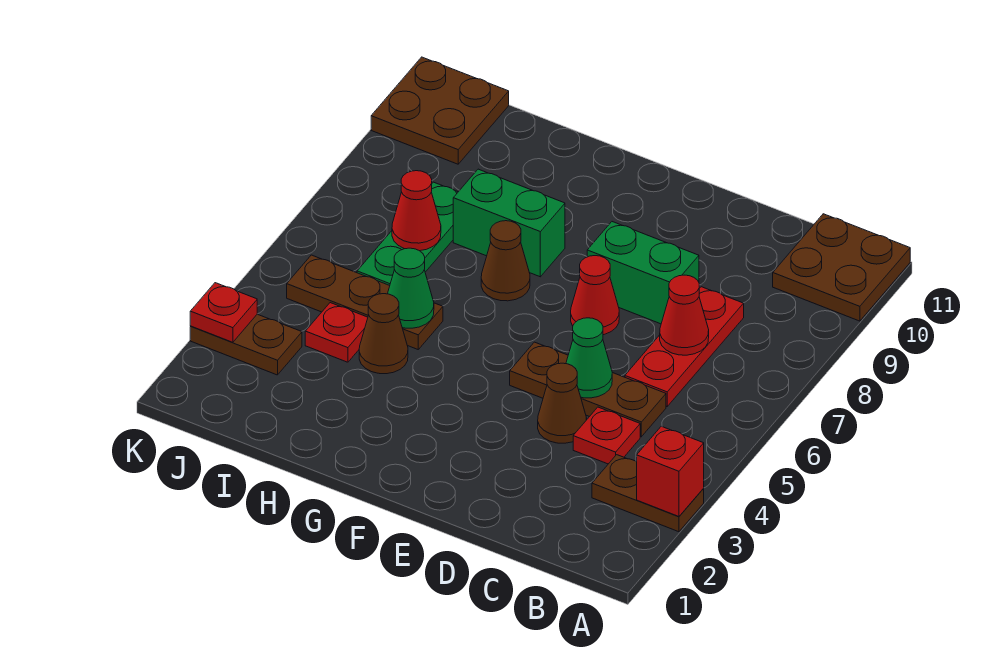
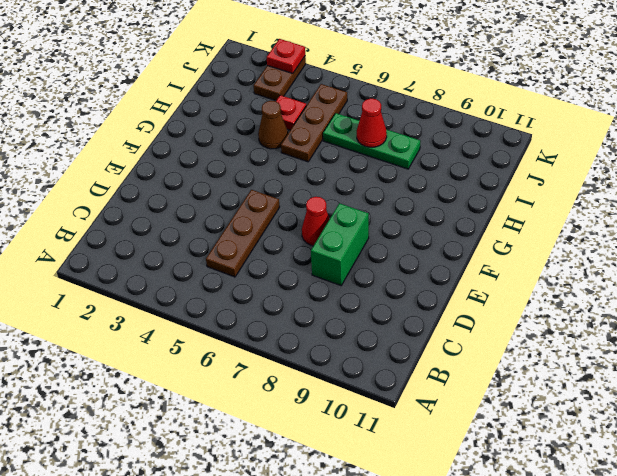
none -> brown 1x2 plate [592,455,704,532]
none -> brown 2x2 plate [773,214,910,321]
none -> red 1x1 plate [573,407,640,464]

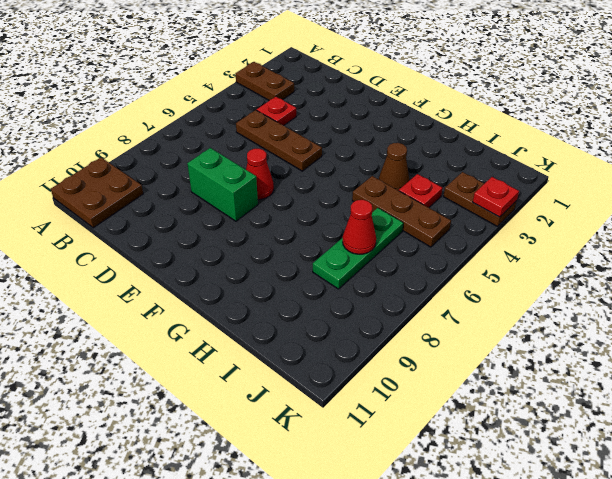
none -> red 1x3 plate [625,287,744,406]
none -> brown 1x1 cone [538,363,587,443]
none -> brown 1x1 cone [481,221,530,301]

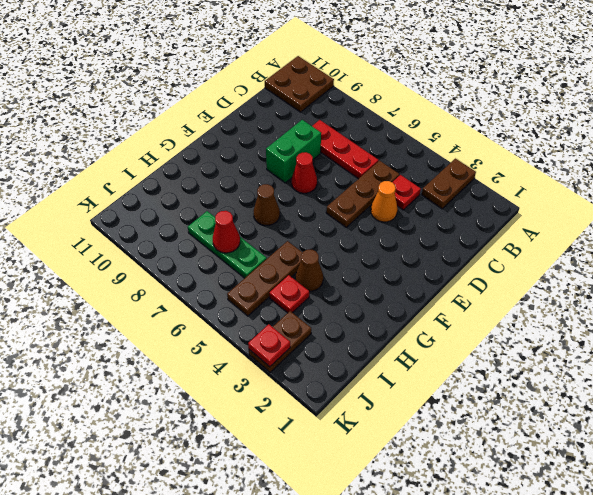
orange 1x1 cone [371,181,398,222] -> brown 1x1 cone [538,363,587,443]
none -> green 1x2 brick [453,169,565,277]
none -> brown 2x2 plate [371,57,509,164]
none -> red 1x1 brick [637,426,704,516]

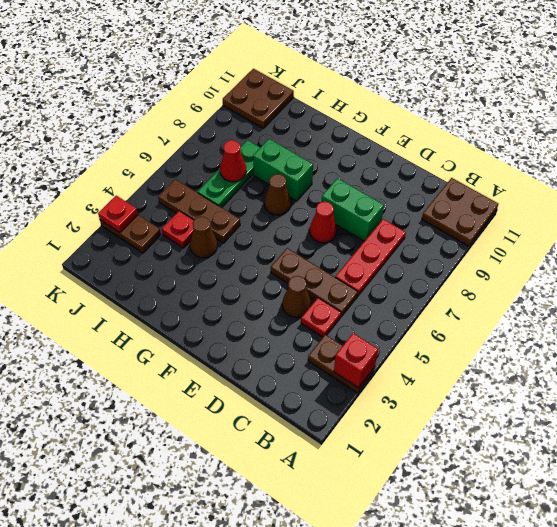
none -> red 1x1 cone [660,275,709,355]
none -> green 1x1 cone [566,318,612,398]
none -> green 1x1 cone [388,248,434,328]

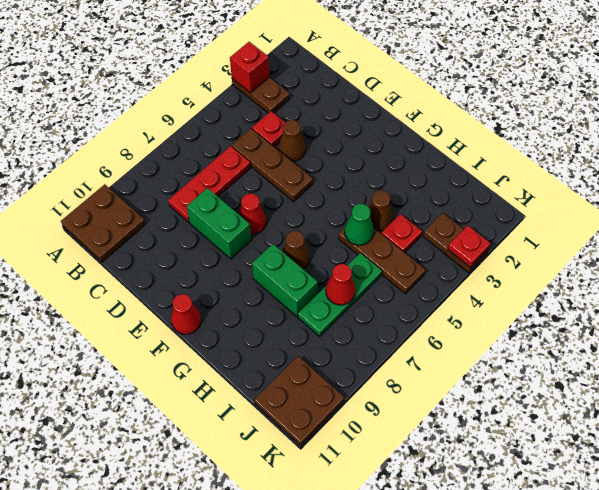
red 1x1 cone [171,294,201,334] -> red 1x1 cone moved to [660,275,709,355]
none -> green 1x1 cone [566,318,612,398]

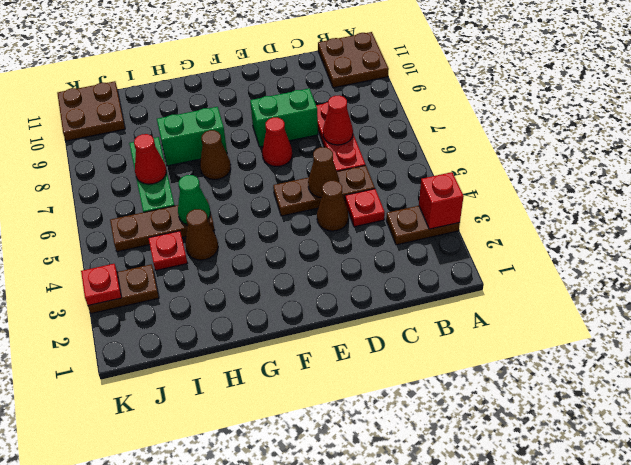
brown 1x1 cone [308,147,339,198] -> green 1x1 cone [566,318,612,398]

